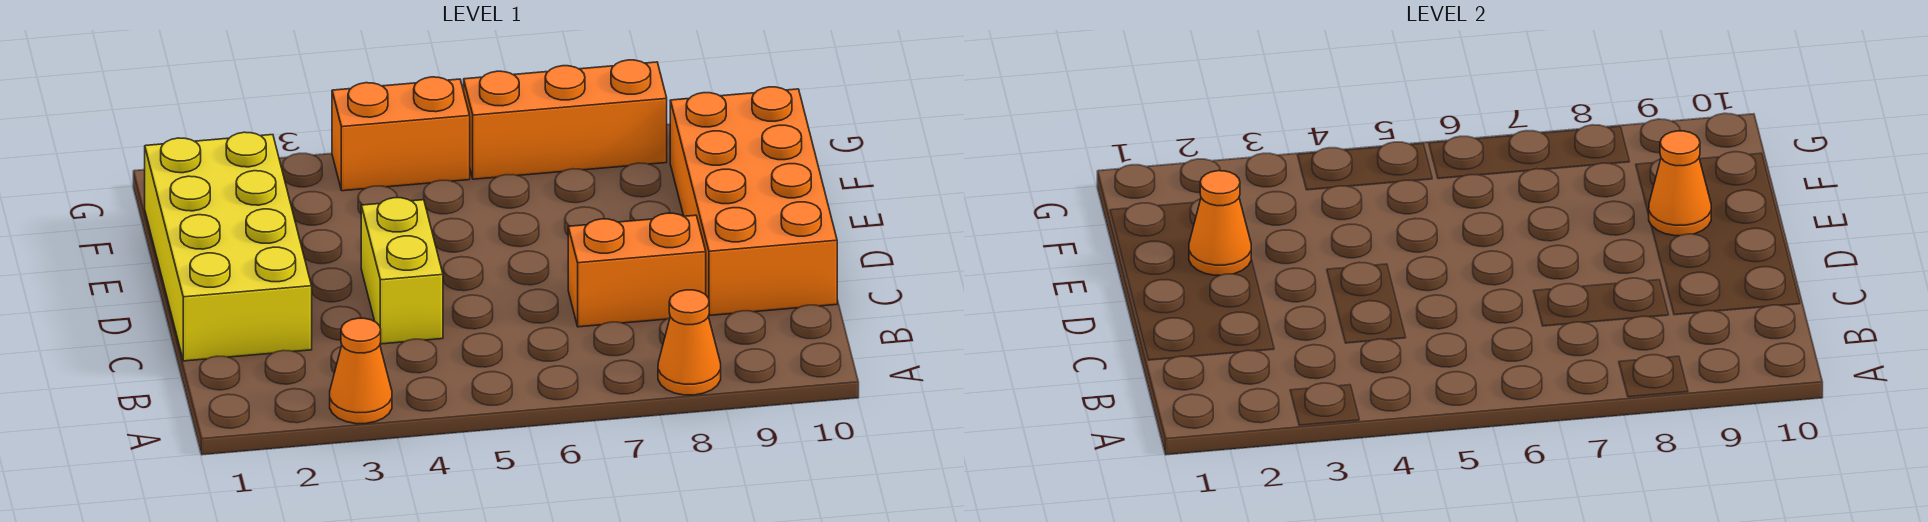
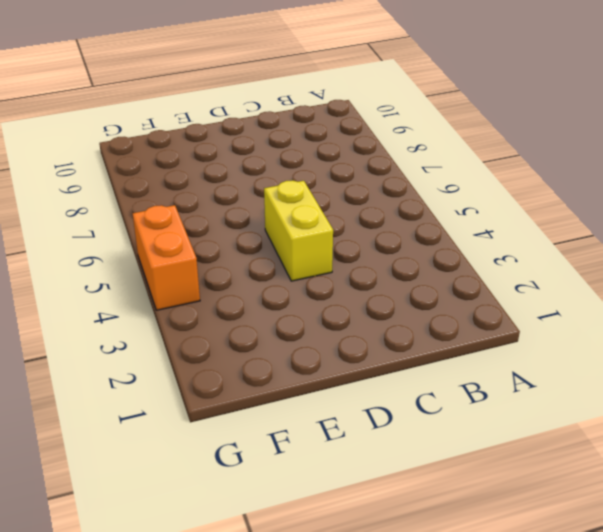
yellow 1x2 brick [264,180,333,281] -> yellow 1x2 brick turned to [361,198,443,344]
none -> orange 1x1 cone [330,318,392,424]
none -> orange 1x1 cone [658,290,721,395]

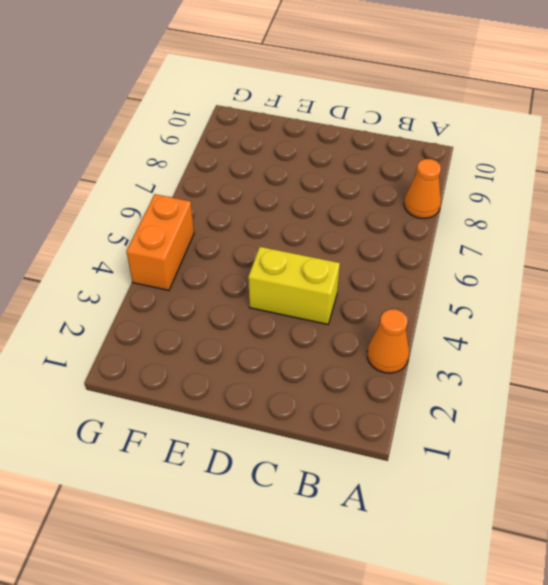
none -> yellow 2x4 brick [145,132,312,361]
none -> orange 1x2 brick [568,213,706,327]

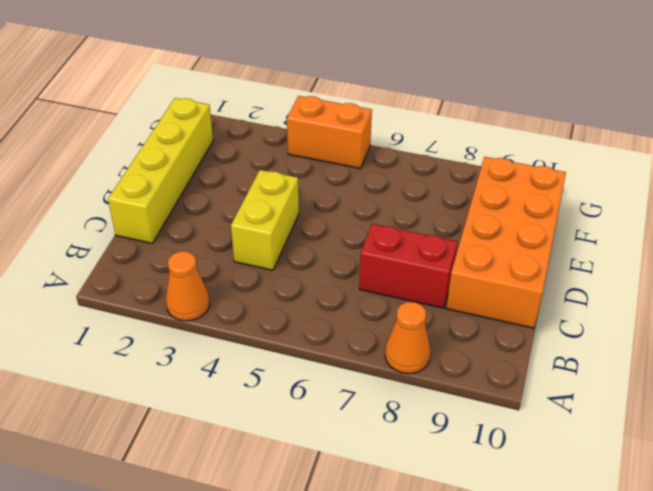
yellow 1x4 brick [108,98,213,244] -> yellow 2x4 brick [145,132,312,361]
red 1x2 brick [359,224,458,308] -> orange 1x2 brick [568,213,706,327]
none -> orange 1x3 brick [464,60,667,179]
none -> orange 1x1 cone [1189,171,1251,275]

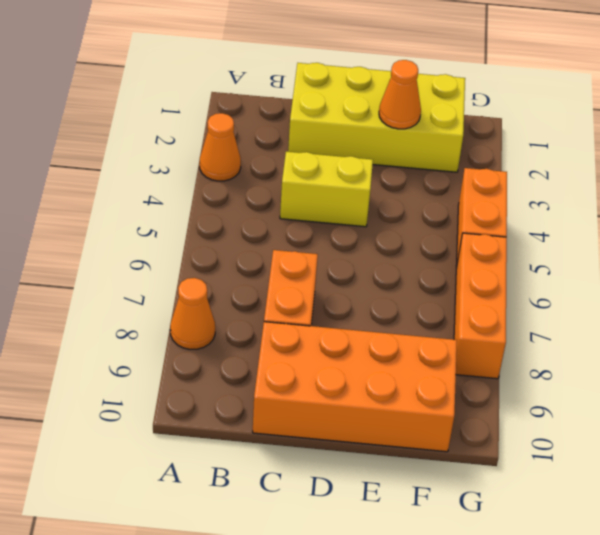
none -> orange 1x1 cone [1648,131,1711,236]

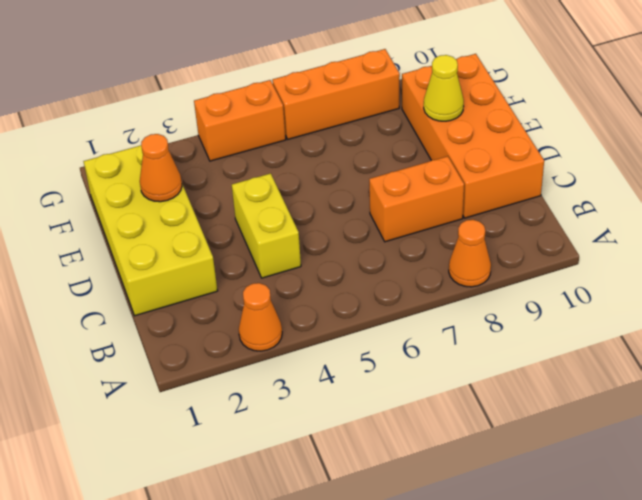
yellow 1x1 cone [424,55,464,121] -> orange 1x1 cone [1648,131,1711,236]

